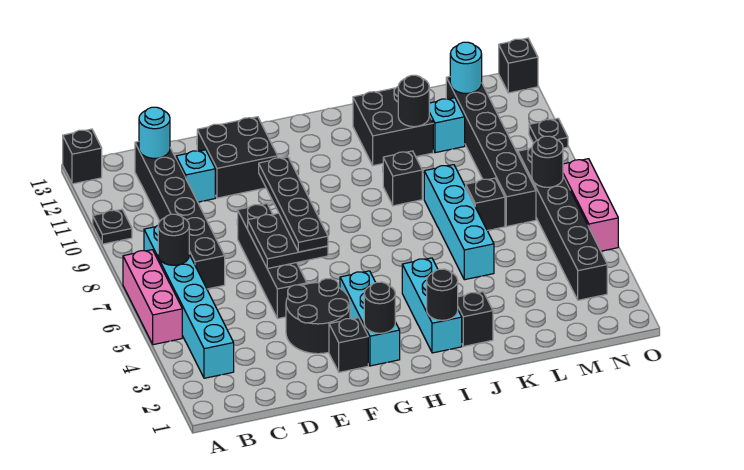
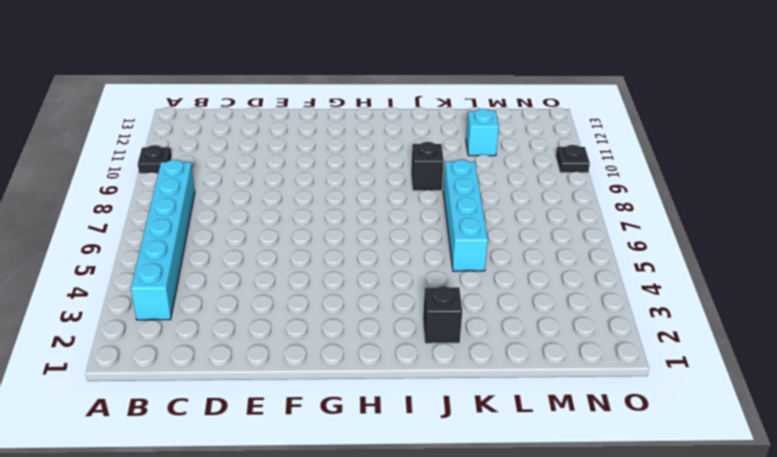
none -> pink 1x3 brick [123,250,182,345]
none -> black 1x1 brick [63,129,102,184]
none -> black 1x6 brick [135,142,225,289]
none -> cyan 1x1 brick [176,150,215,202]

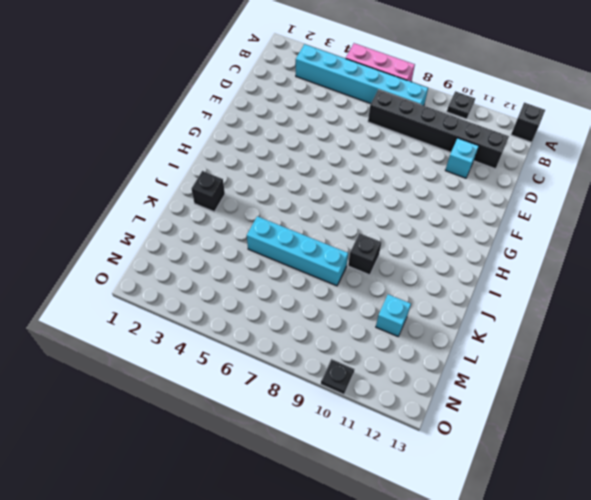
none -> black 2x2 round brick [286,278,350,354]
none -> black 1x4 brick [238,204,307,319]
none -> black 2x2 brick [197,117,278,198]
none -> black 1x1 brick [329,318,368,372]

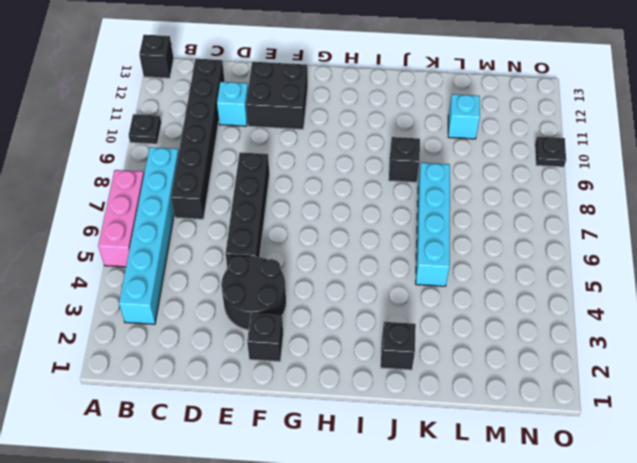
none -> cyan 1x3 brick [340,271,400,366]
none -> cyan 1x3 brick [402,258,462,353]
none -> black 2x2 brick [353,87,433,166]
none -> black 1x1 brick [466,178,505,231]

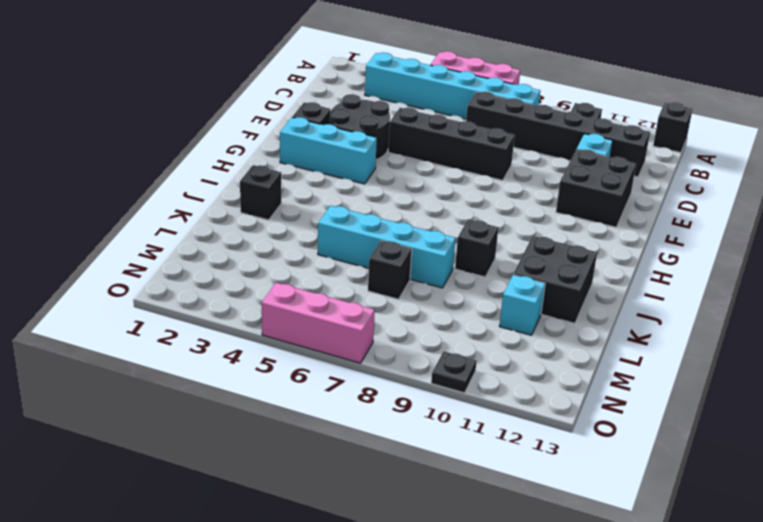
none -> cyan 1x3 brick [402,258,462,353]
none -> black 1x6 brick [446,77,536,227]
none -> black 1x6 brick [518,148,607,300]
none -> black 1x1 brick [499,38,538,93]

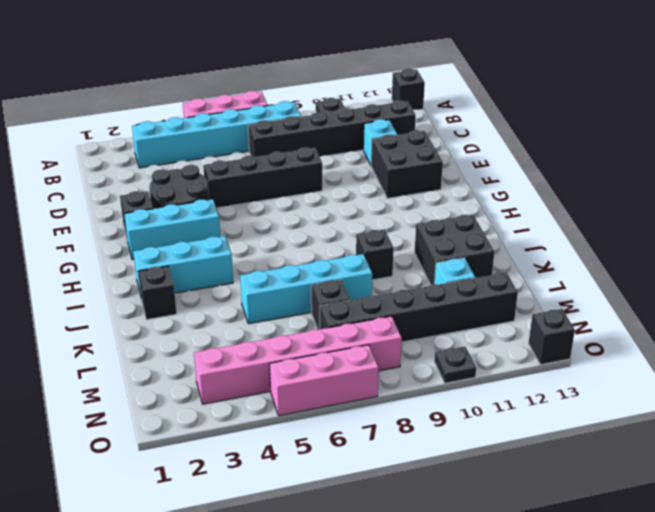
pink 1x6 brick [194,316,402,404] -> black 1x6 brick [518,148,607,300]
none -> black 1x1 round brick [158,214,189,265]
none -> cyan 1x1 round brick [139,107,170,158]
none -> black 2x2 plate [248,213,328,269]
none -> black 1x1 round brick [364,282,395,333]

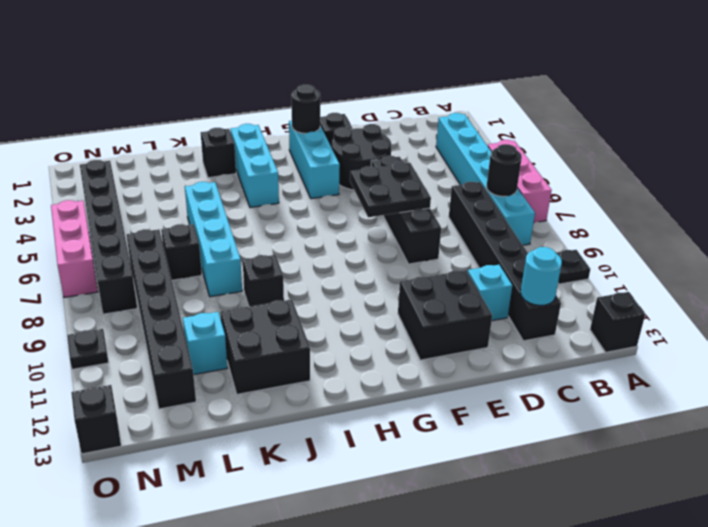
none -> black 1x1 round brick [427,269,458,320]
none -> black 1x1 round brick [398,75,429,127]
none -> cyan 1x1 round brick [450,42,482,93]
none -> black 1x1 round brick [532,136,563,187]

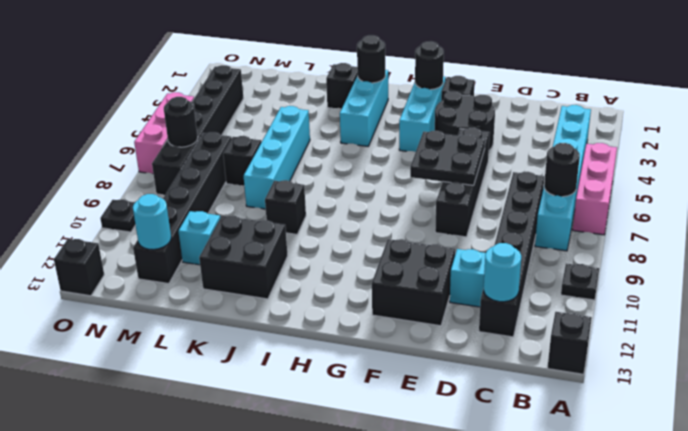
none -> black 1x1 round brick [398,75,429,127]
none -> black 1x4 plate [259,157,328,252]

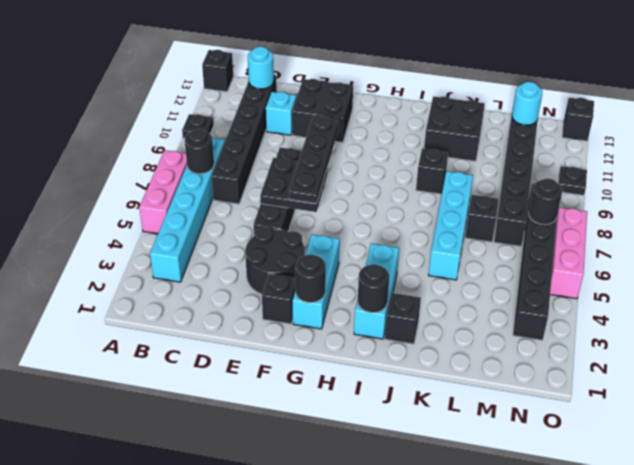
none -> cyan 1x1 brick [429,98,465,153]
none -> black 1x1 round brick [398,75,429,127]

